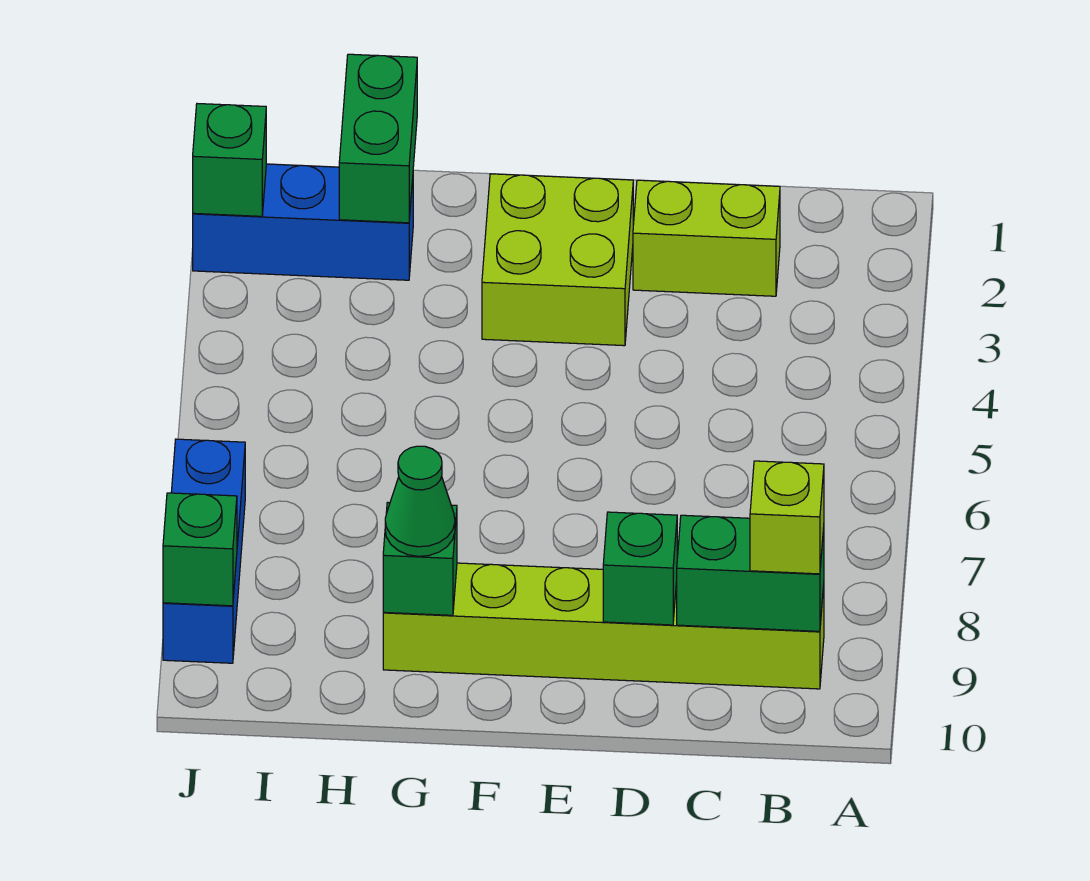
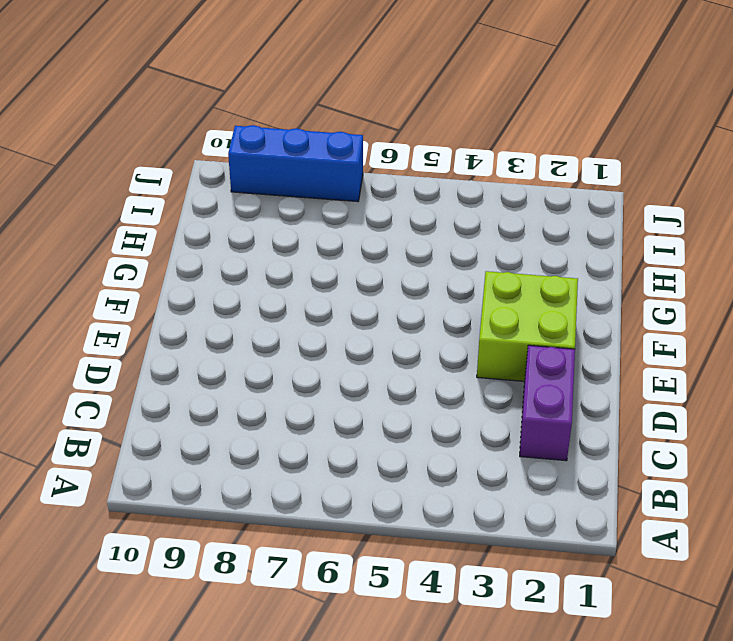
purple 1x2 brick [520,345,575,461] -> lime 1x2 brick [633,180,780,296]
none -> lime 1x6 brick [383,563,824,689]
none -> blue 1x3 brick [193,164,413,280]
none -> green 1x2 brick [677,515,824,631]

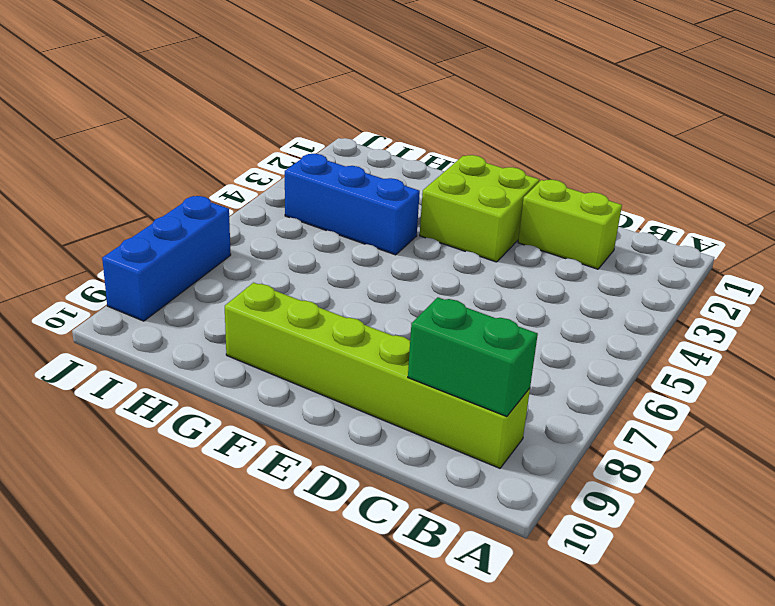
blue 1x3 brick [285,154,420,255] -> blue 1x3 brick moved to [193,164,413,280]
none -> green 1x1 brick [603,512,677,625]
none -> green 1x1 brick [383,502,457,615]
none -> green 1x2 brick [339,54,417,223]

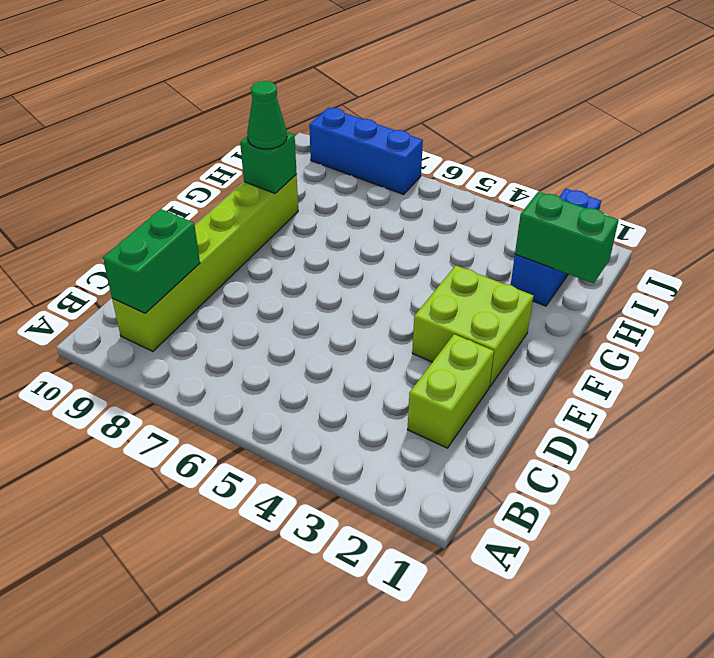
none -> green 1x1 brick [603,512,677,625]
none -> green 1x1 brick [193,104,266,216]
none -> green 1x1 brick [163,493,237,606]

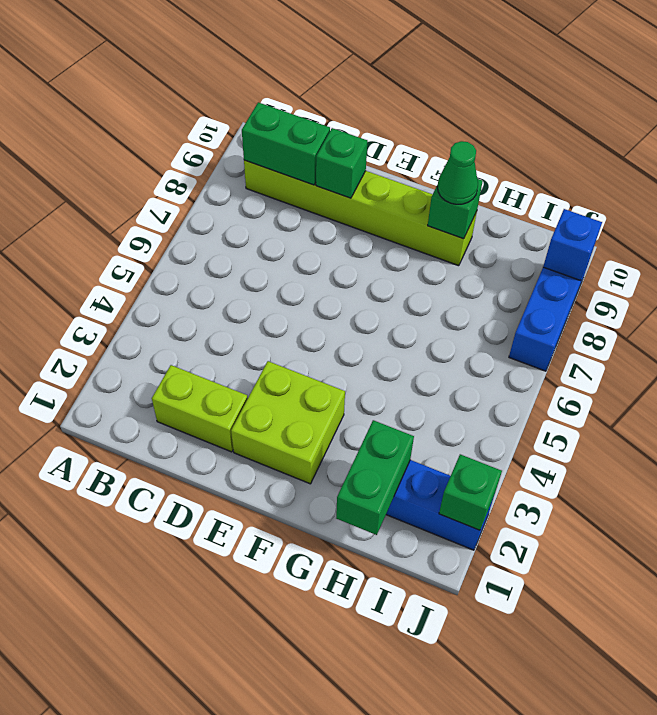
blue 1x1 brick [543,209,602,281] -> green 1x1 brick [163,493,237,606]
none -> lime 1x1 brick [750,461,824,574]

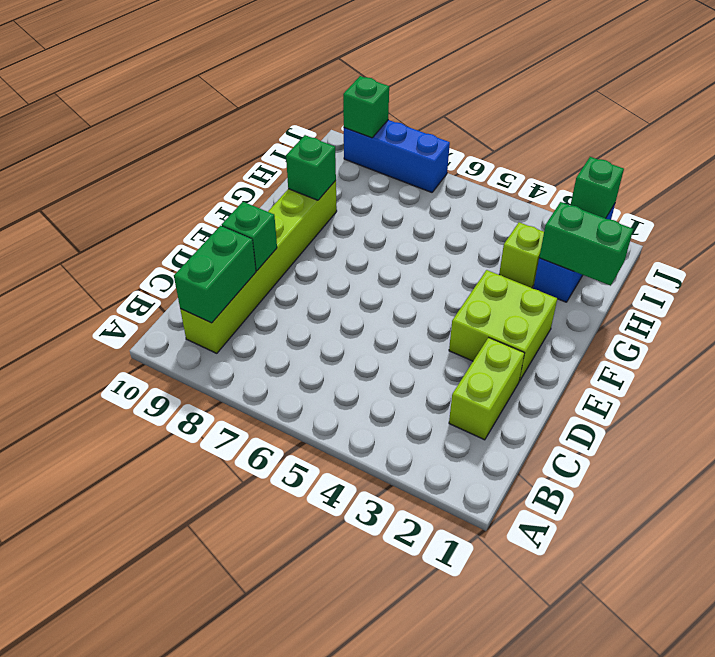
lime 1x1 brick [499,222,544,288] -> lime 1x1 brick moved to [750,461,824,574]
none -> green 1x1 cone [385,446,455,556]

